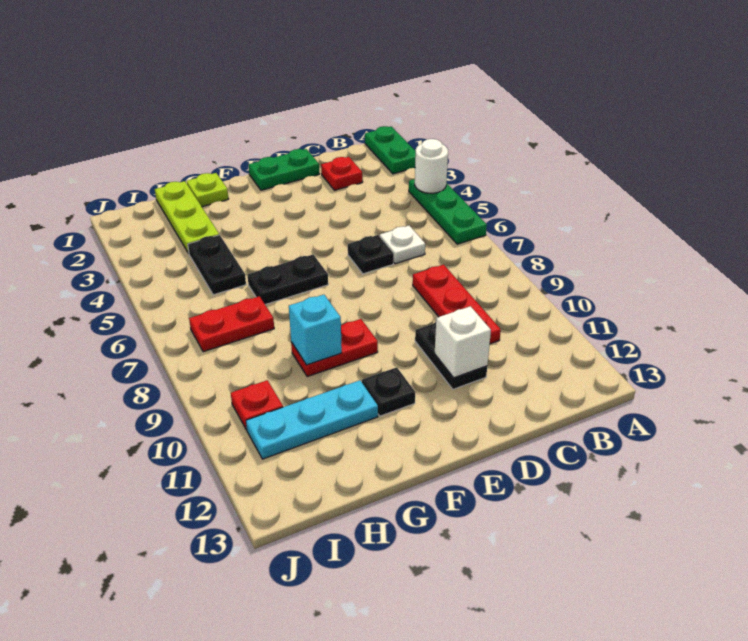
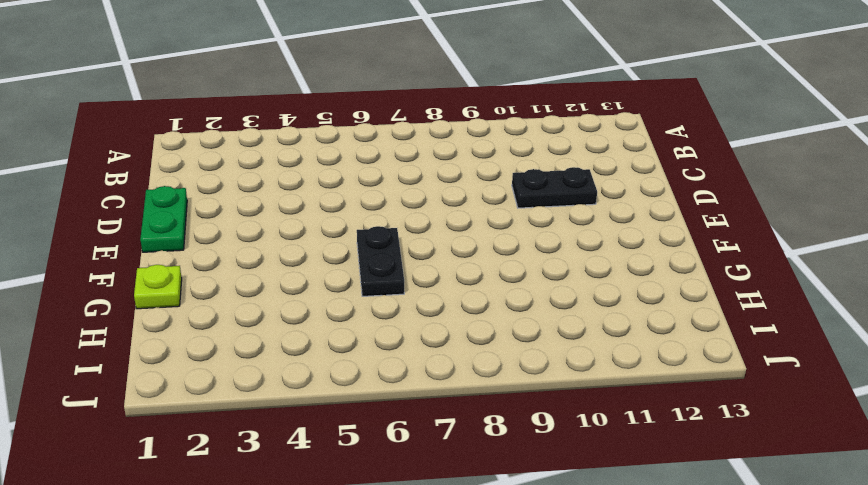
none -> green 1x2 plate [365,126,416,174]
none -> green 1x3 plate [409,179,487,244]
none -> red 1x1 plate [321,157,363,190]

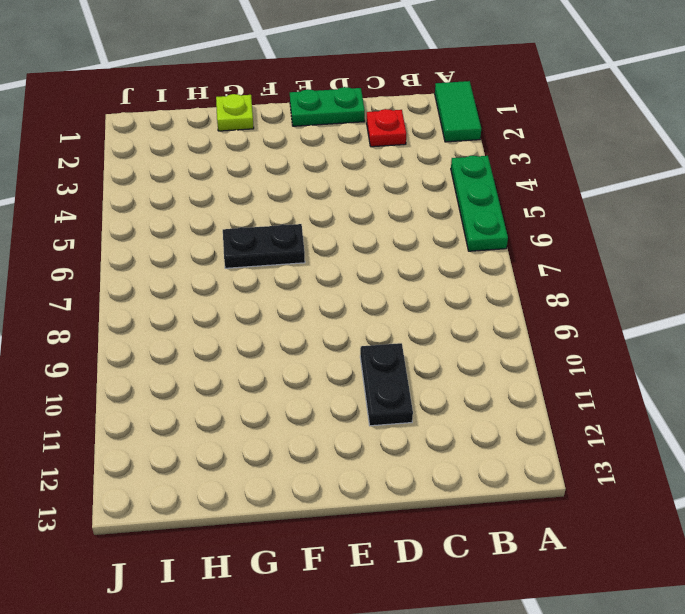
green 1x2 tile [435,81,481,142] -> green 1x2 plate [365,126,416,174]
none -> white 1x1 plate [380,226,425,264]
none -> red 1x3 plate [413,265,501,344]
none -> black 1x1 plate [348,235,394,274]

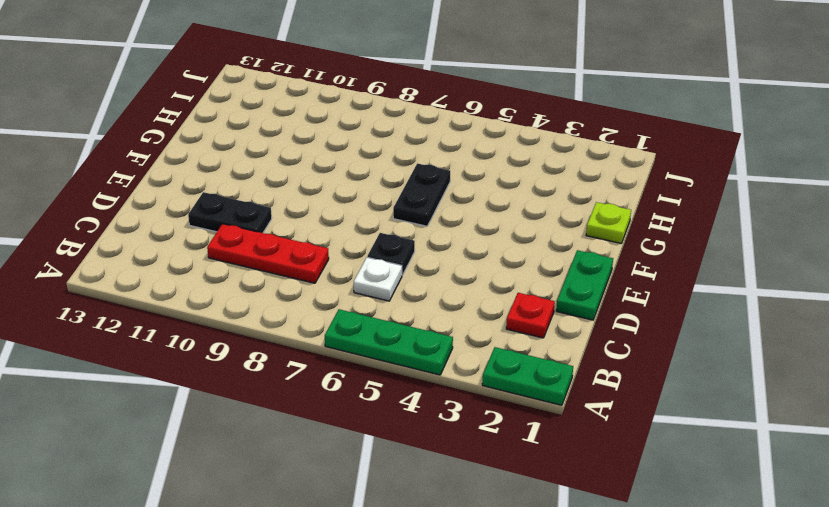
none -> red 1x2 plate [291,319,378,376]
none -> black 1x1 plate [362,367,415,416]
none -> cyan 1x3 plate [246,380,378,459]

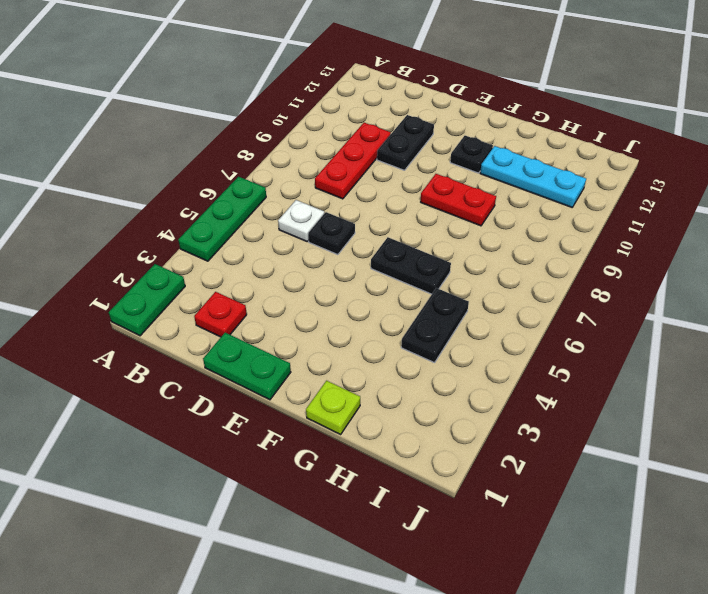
none -> lime 1x3 plate [155,181,219,253]
none -> red 1x2 plate [189,296,274,352]
none -> red 1x1 plate [231,380,283,430]

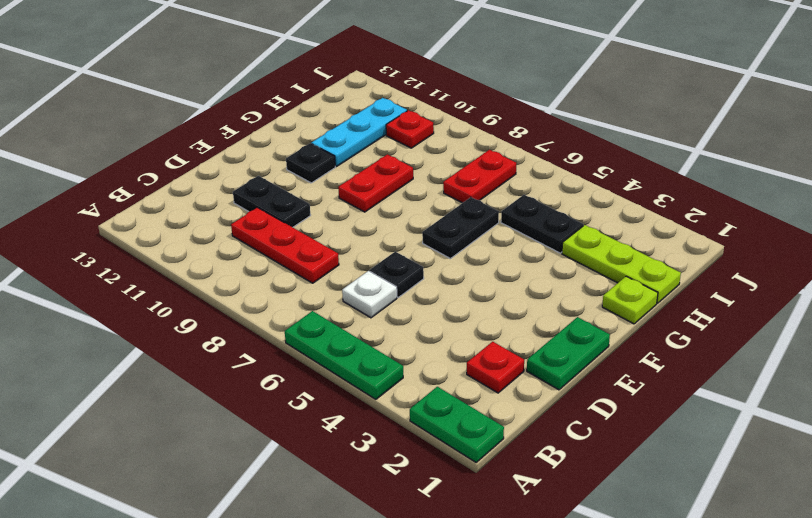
none -> white 1x1 round brick [415,139,448,193]
none -> white 1x1 brick [435,306,491,378]
none -> cyan 1x1 brick [289,295,342,365]

